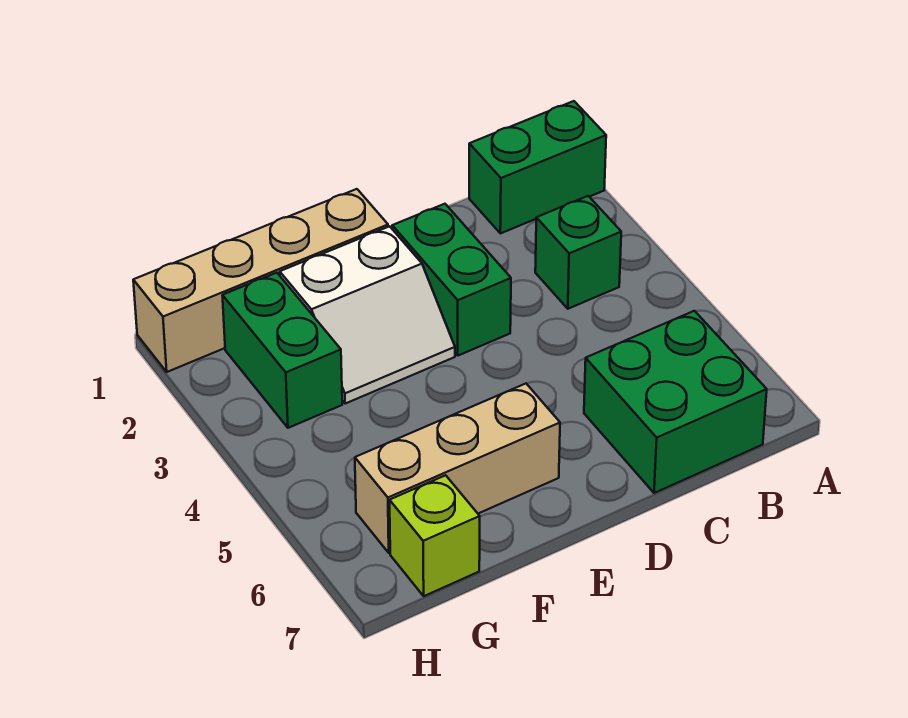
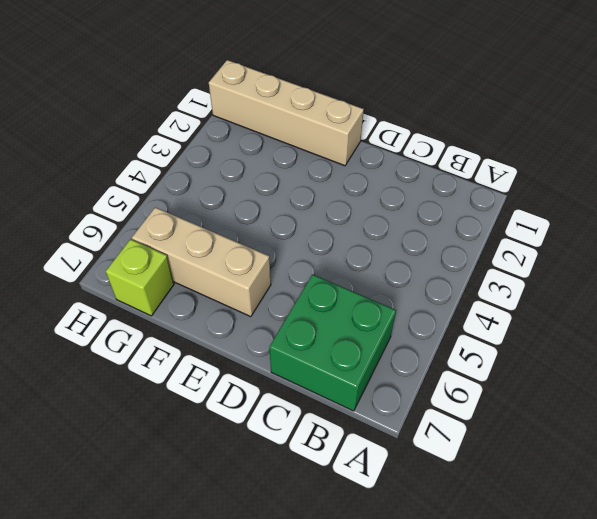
none -> green 1x2 brick [469,101,606,233]
none -> green 1x1 brick [535,196,621,309]

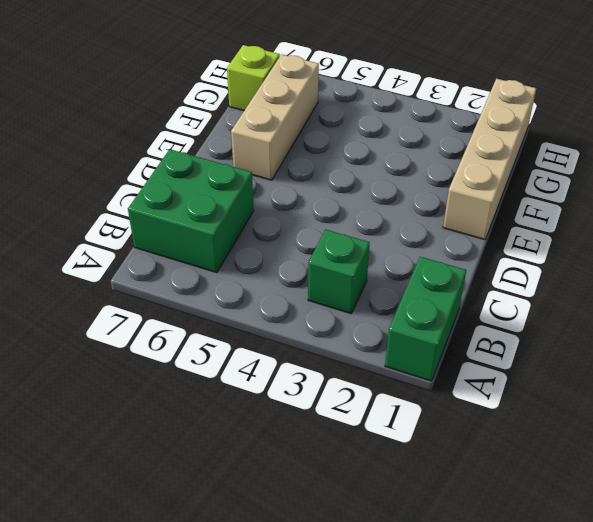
none -> green 1x2 brick [392,204,511,356]
none -> white 2x2 slope [280,226,455,404]

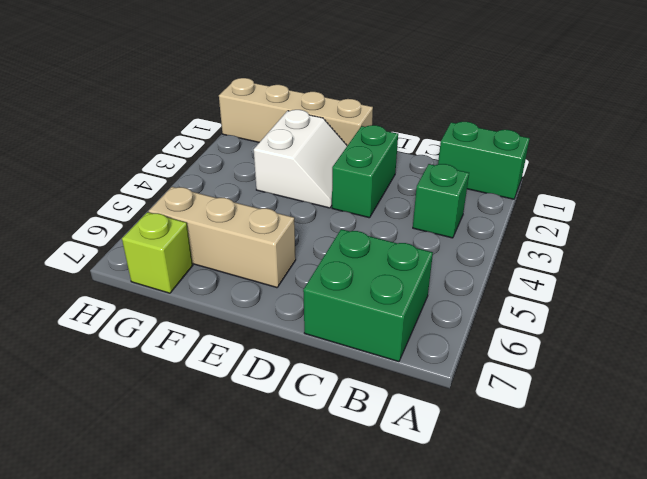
white 2x2 slope [254,110,347,208] -> white 2x2 slope turned to [280,226,455,404]
none -> green 1x2 brick [222,273,342,428]

